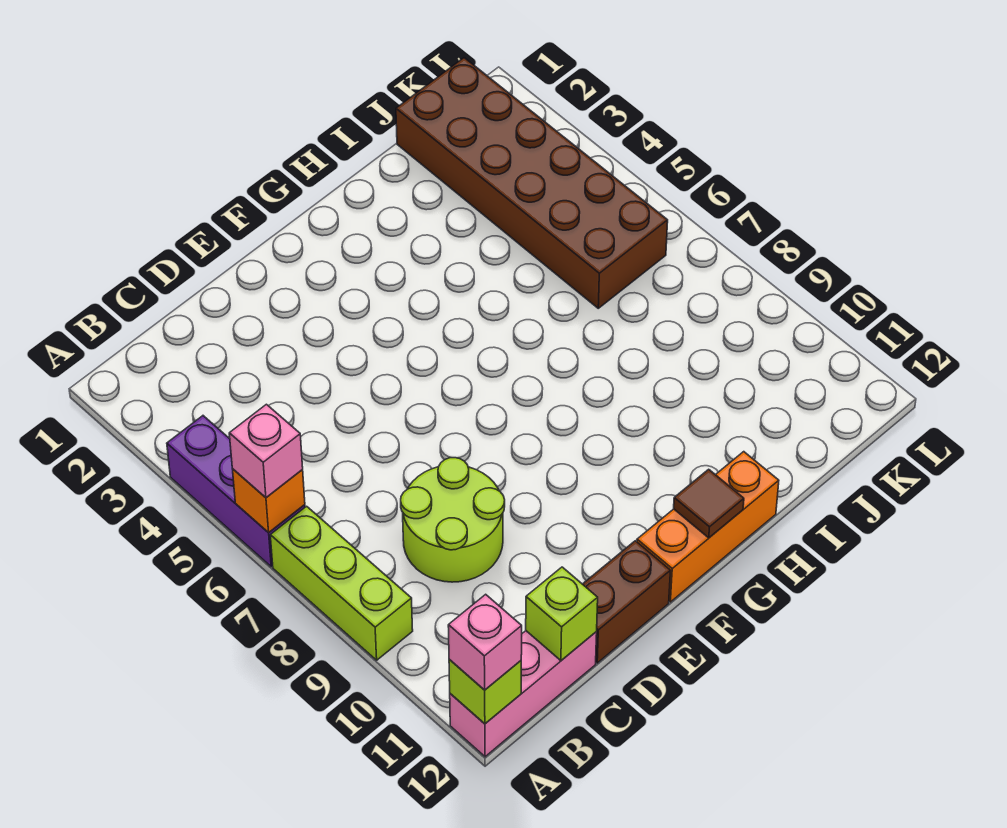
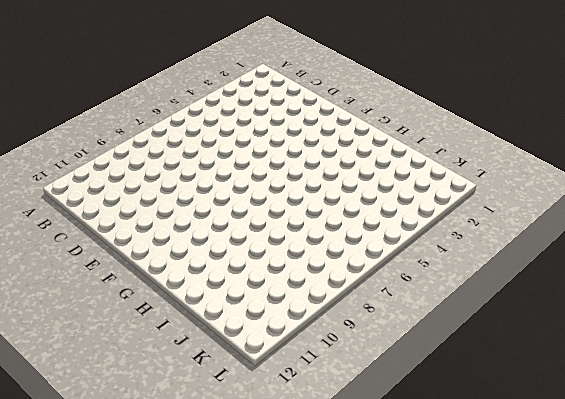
none -> purple 1x3 brick [167,416,305,567]
none -> lime 1x3 brick [270,506,413,660]
none -> pink 1x3 brick [450,631,597,757]

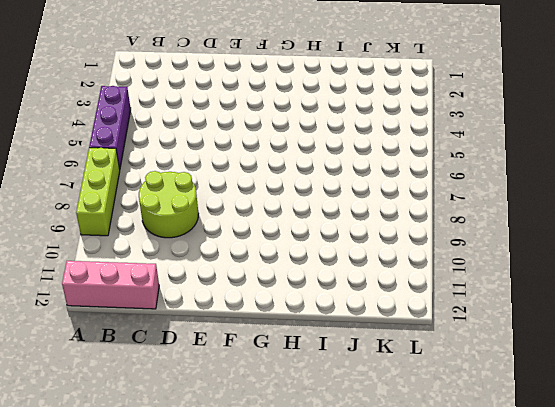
none -> brown 1x2 brick [583,541,671,663]
none -> orange 1x3 brick [637,452,779,602]
none -> brown 2x6 brick [396,58,668,308]

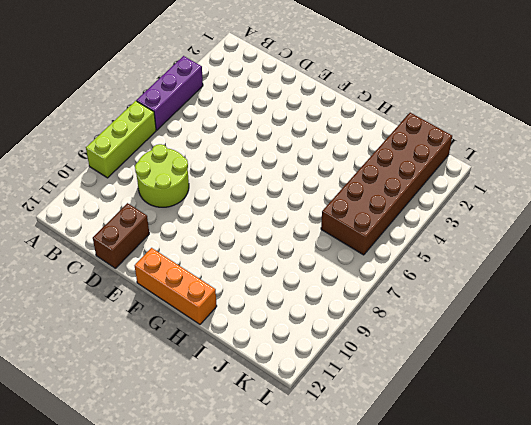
brown 1x2 brick [93,203,149,268] -> brown 1x2 brick turned to [583,541,671,663]
none -> pink 1x3 brick [450,631,597,757]
none -> orange 1x1 brick [233,469,305,533]
none -> lime 1x1 brick [449,660,521,724]

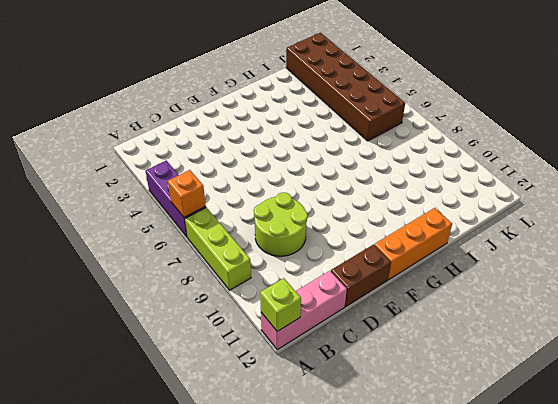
none -> lime 1x1 brick [526,567,598,661]
none -> brown 1x1 tile [674,469,744,538]
none -> pink 1x1 brick [229,404,303,498]

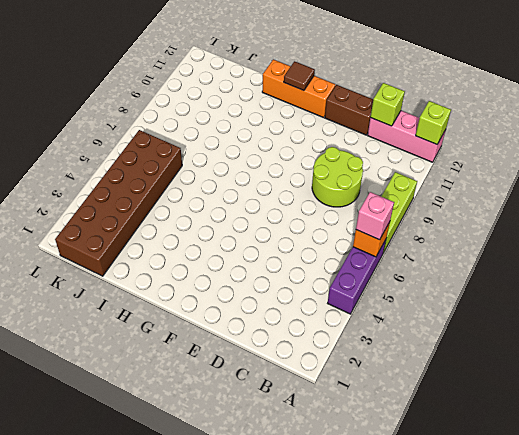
none -> pink 1x1 brick [448,594,522,690]

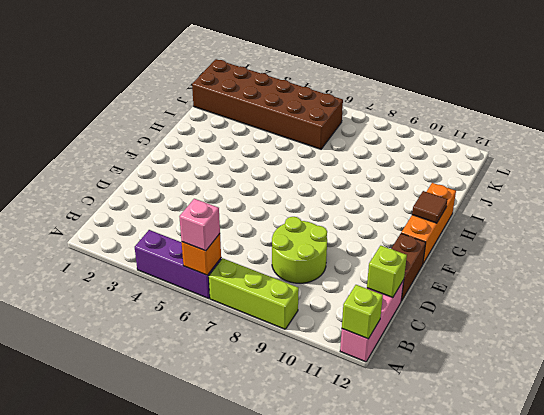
none -> pink 1x1 brick [448,594,522,690]

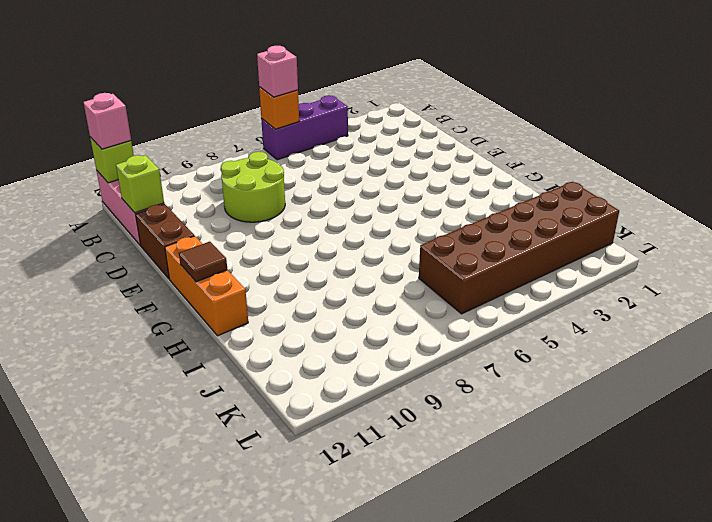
none -> lime 1x3 brick [270,506,413,660]

